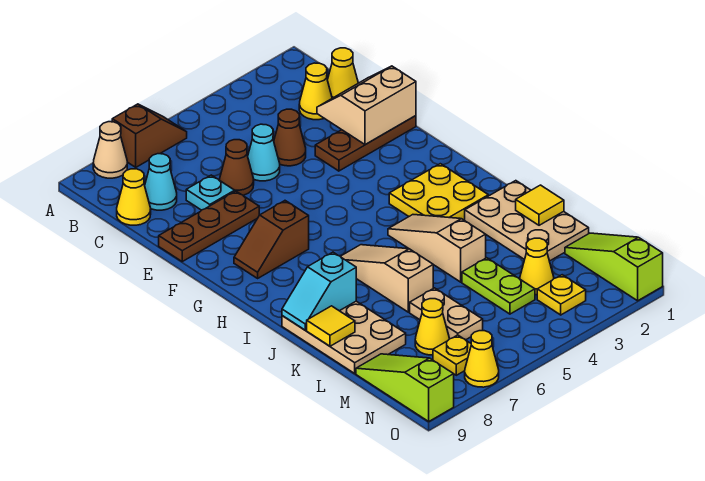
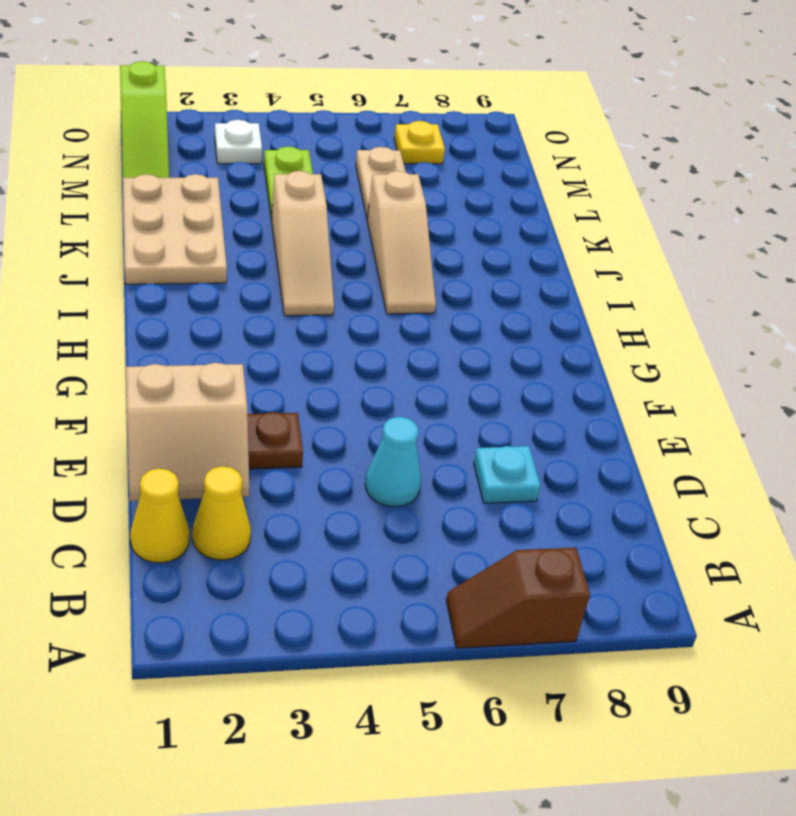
white 1x1 plate [215,120,262,164] -> yellow 1x1 plate [537,275,586,315]
none -> tan 1x1 cone [93,122,127,178]
none -> cyan 1x1 cone [145,154,177,210]
none -> yellow 1x1 cone [117,169,151,225]
none -> brown 1x1 cone [274,109,306,166]

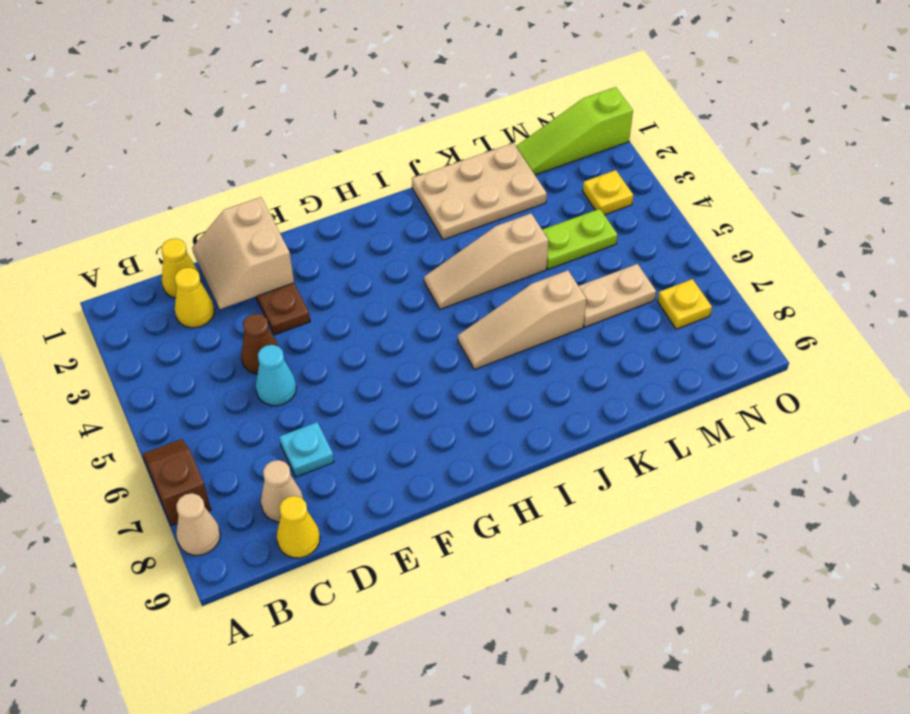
tan 1x1 cone [261,460,303,522] -> cyan 1x1 cone [145,154,177,210]
none -> brown 1x1 cone [220,140,254,195]
none -> brown 1x3 plate [159,191,259,261]
none -> brown 1x2 slope [234,201,309,278]
none -> yellow 2x2 plate [389,164,488,220]

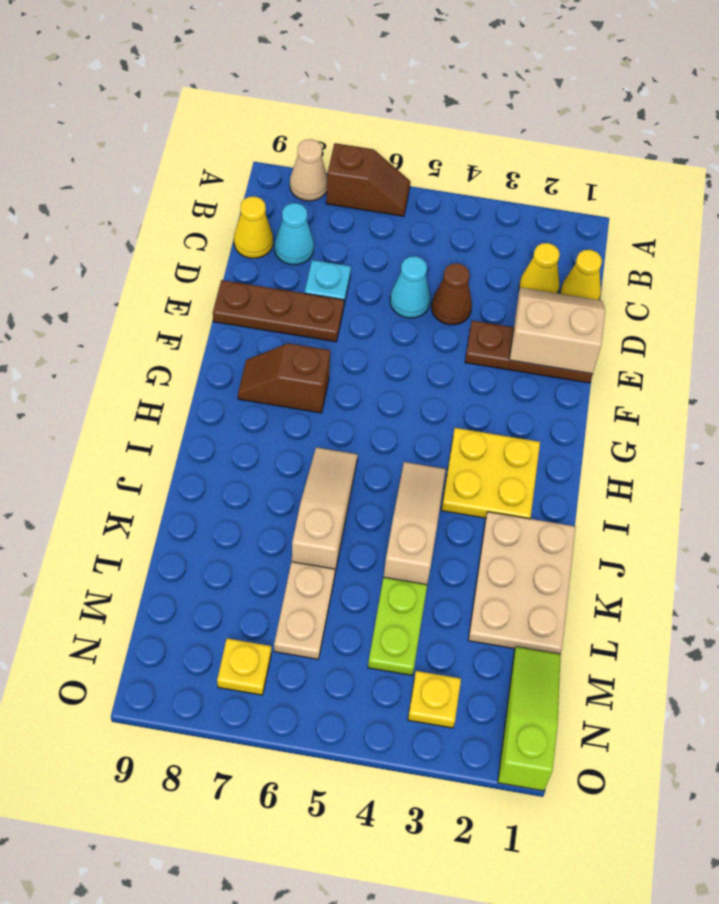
none -> brown 1x1 cone [220,140,254,195]
none -> tan 2x3 plate [282,301,406,373]
none -> yellow 1x1 cone [520,238,554,295]
none -> yellow 1x1 cone [415,299,449,355]

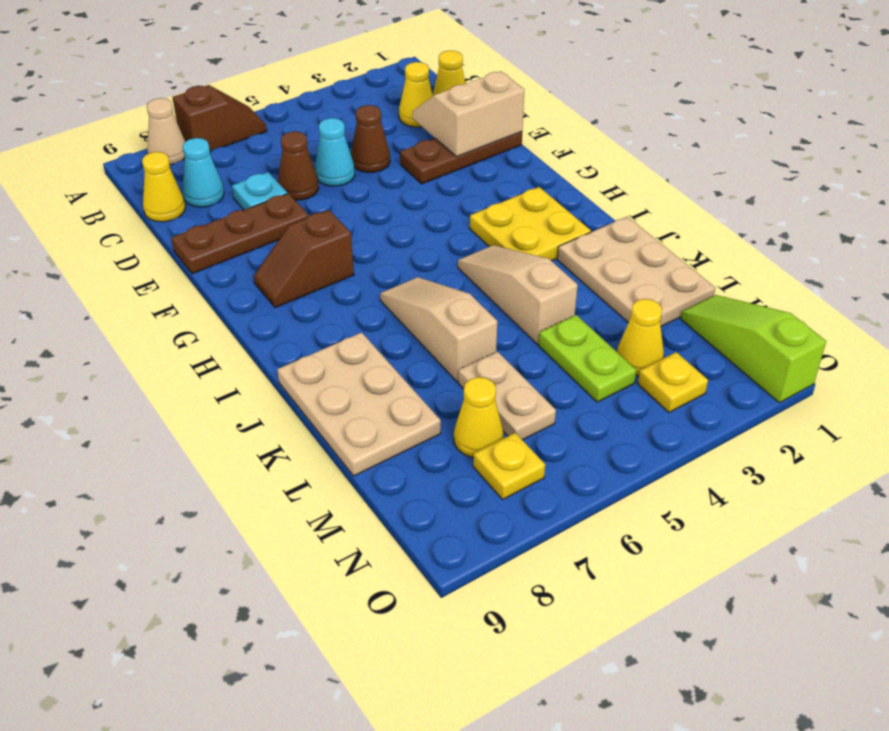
none -> lime 1x3 slope [356,354,454,421]
none -> yellow 1x1 cone [465,331,499,387]
none -> cyan 1x2 slope [282,252,356,330]
none -> yellow 1x1 tile [516,185,564,225]

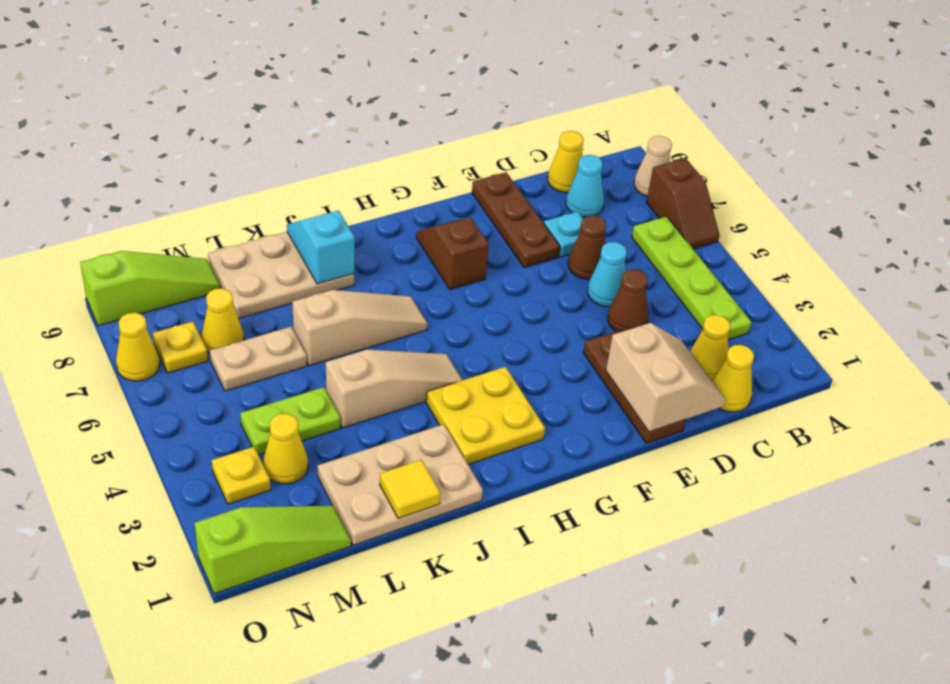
lime 1x4 plate [632,216,751,340] -> none
none -> yellow 1x1 tile [307,306,355,346]

